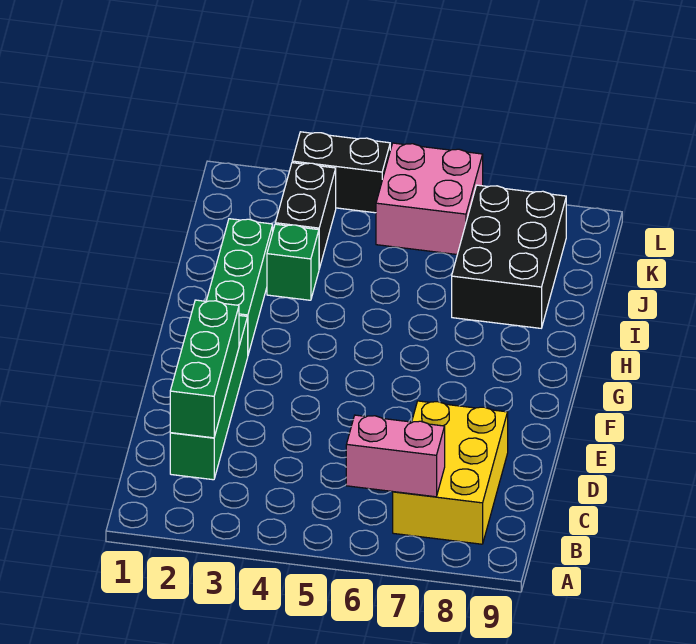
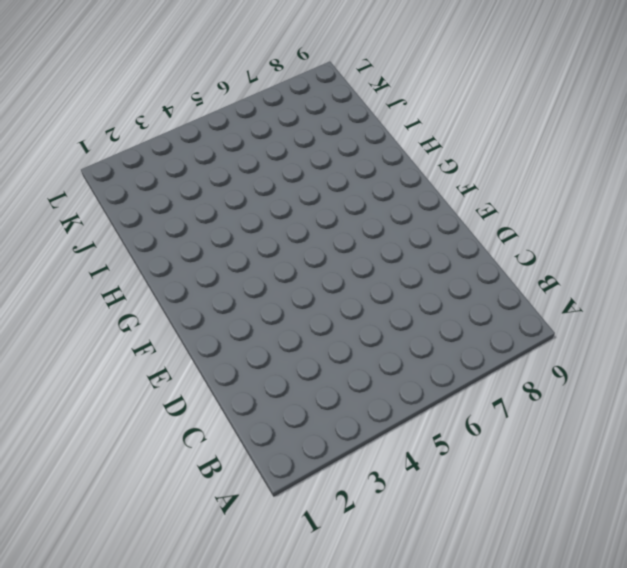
none -> yellow 2x3 brick [393,401,508,544]
none -> green 1x4 brick [170,316,248,480]

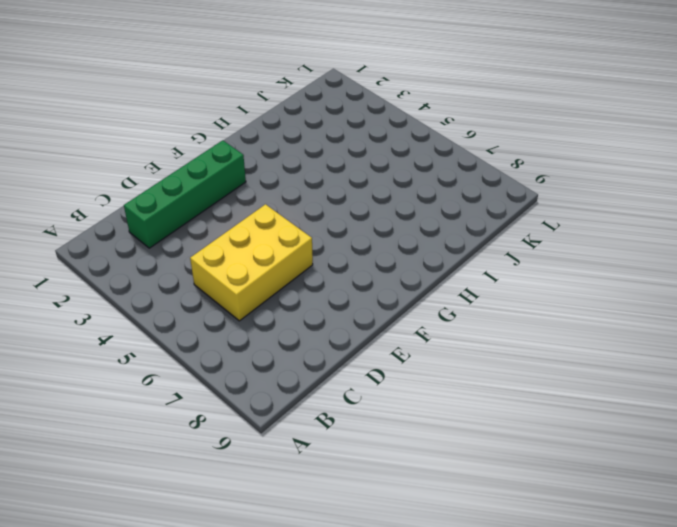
yellow 2x3 brick [190,204,313,321] -> yellow 2x3 brick moved to [393,401,508,544]
none -> green 1x3 brick [206,219,273,354]
none -> green 1x1 brick [267,224,319,300]

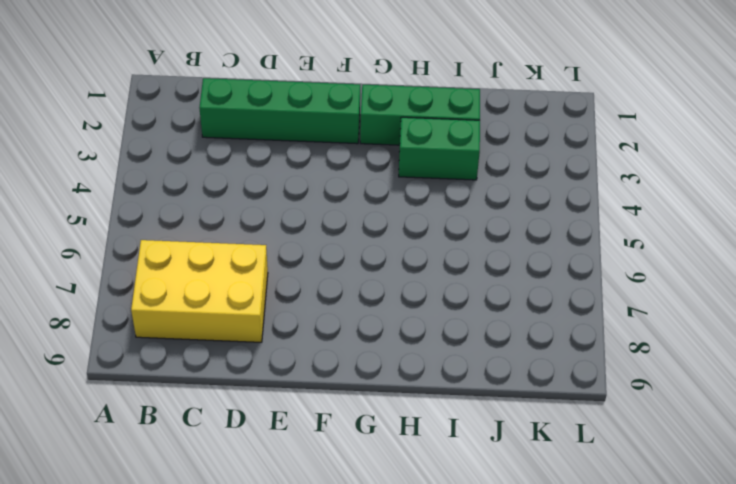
green 1x2 brick [399,117,480,180] -> green 1x1 brick [267,224,319,300]
none -> black 2x3 brick [452,185,566,328]
none -> black 1x2 brick [275,163,336,269]

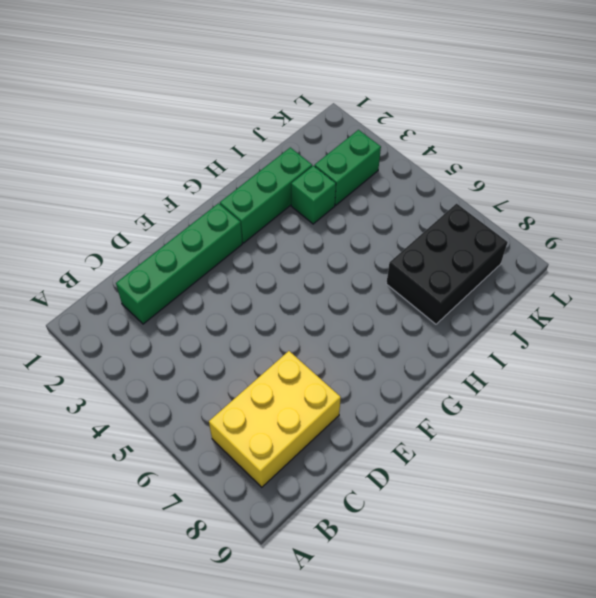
green 1x2 brick [315,130,381,205] -> black 1x2 brick [275,163,336,269]
none -> pink 2x2 brick [376,143,483,254]
none -> black 1x2 brick [292,132,390,213]

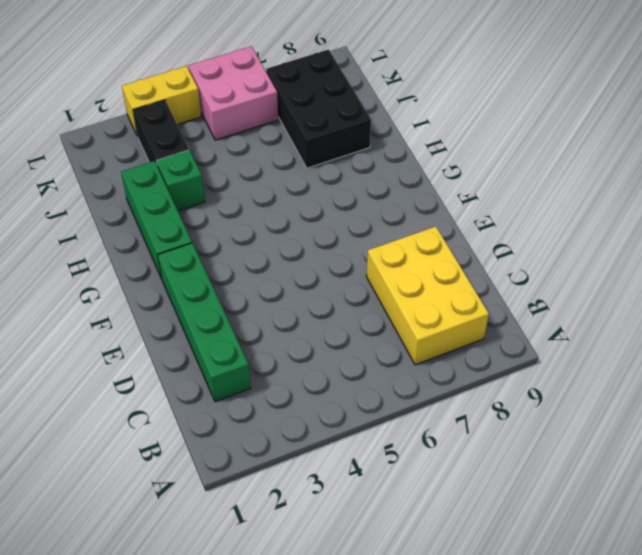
yellow 1x2 brick [122,66,201,137] -> black 1x2 brick [292,132,390,213]
none -> pink 1x2 brick [346,415,445,497]
none -> green 1x3 brick [170,300,239,438]

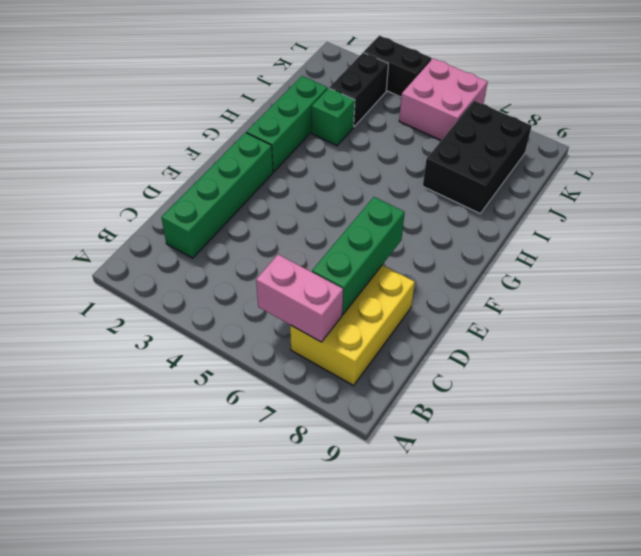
green 1x3 brick [312,197,405,315] -> green 1x3 brick moved to [170,300,239,438]

